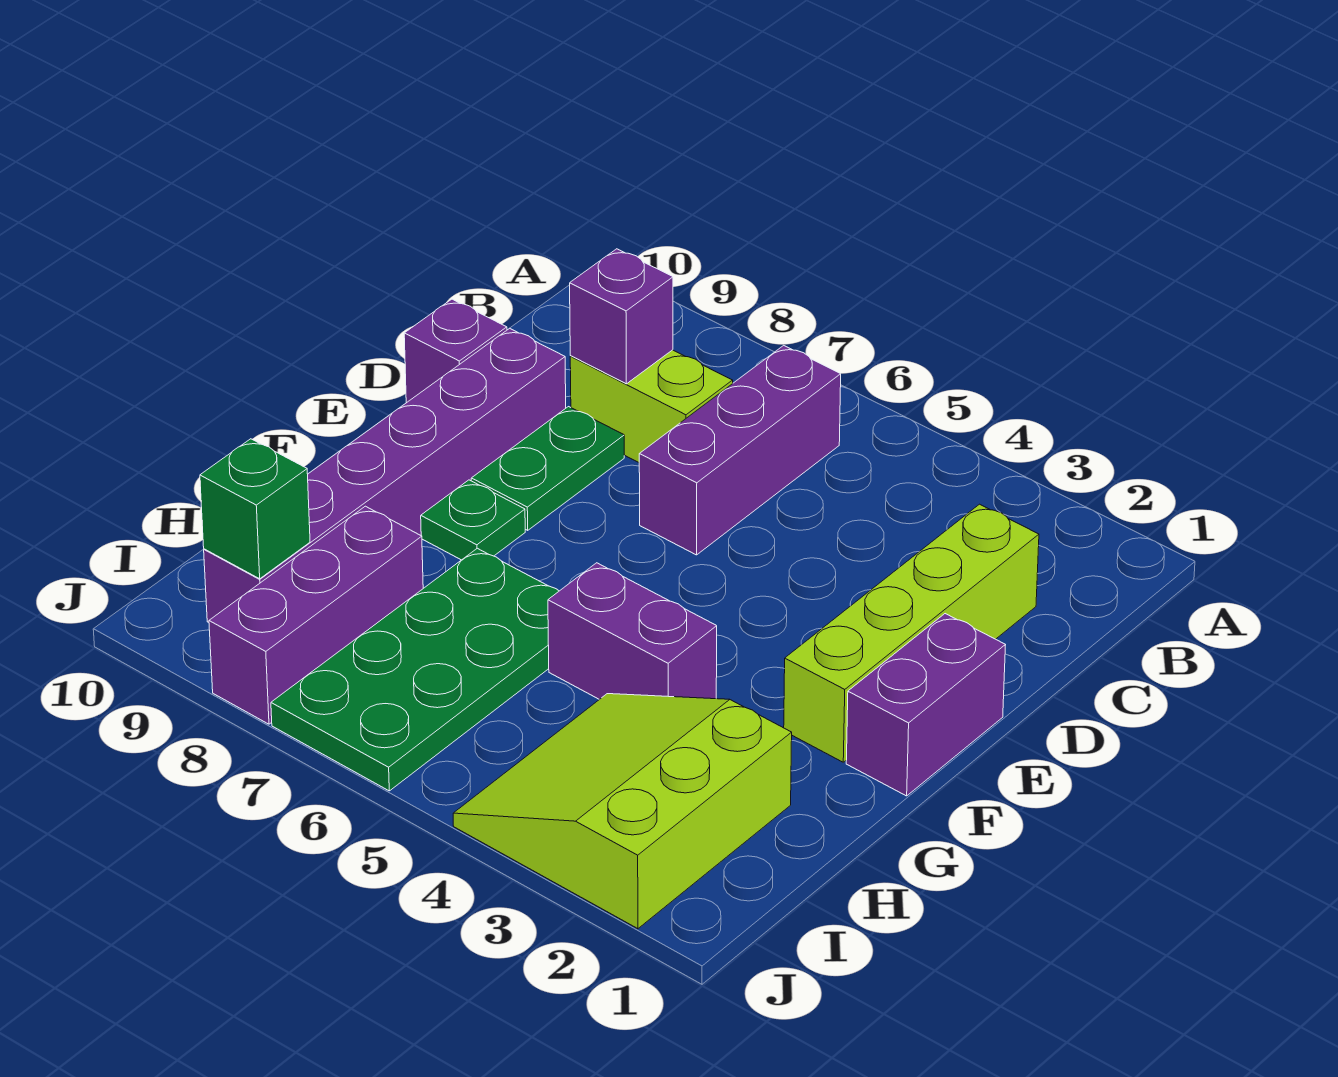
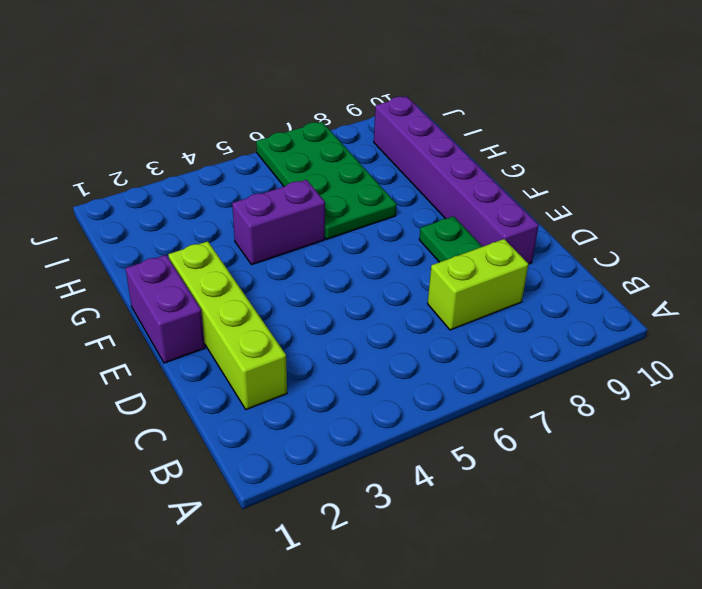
none -> purple 1x3 brick [639,345,841,555]
none -> purple 1x1 brick [404,299,507,403]
none -> green 1x1 plate [421,480,525,560]

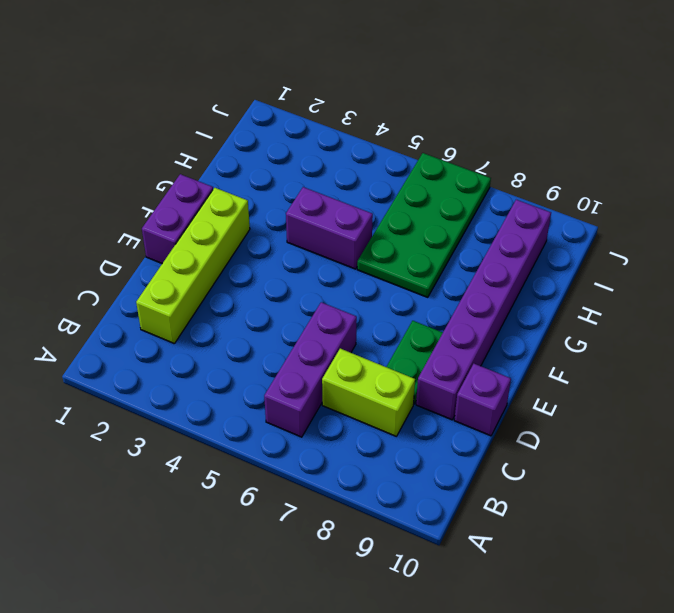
none -> green 1x1 plate [421,480,525,560]
none -> lime 3x3 slope [453,694,792,929]
none -> purple 1x3 brick [209,506,423,724]

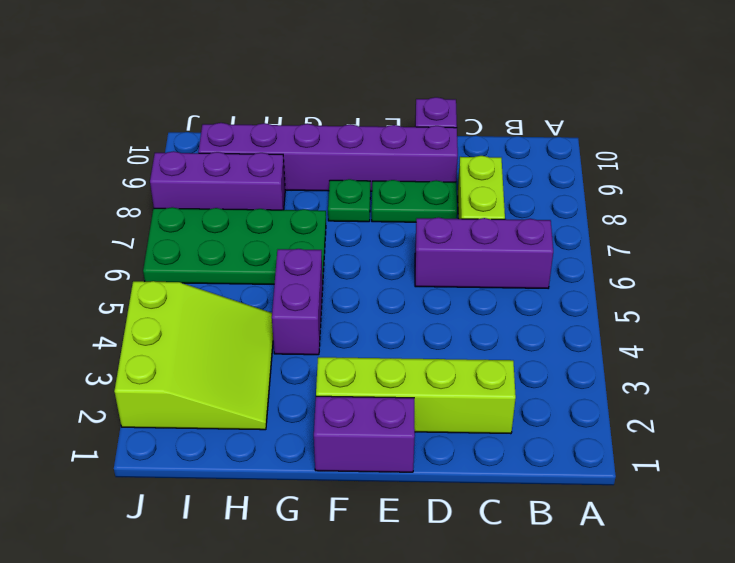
lime 3x3 slope [114,281,273,430] -> lime 3x3 slope turned to [453,694,792,929]
none -> purple 1x1 brick [570,249,673,384]
none -> green 1x1 brick [200,439,310,579]

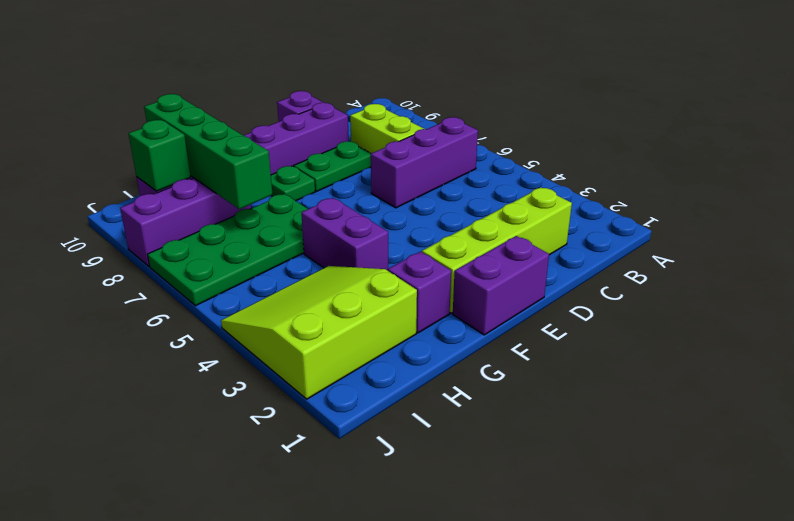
purple 1x1 brick [388,252,451,333] -> purple 1x1 brick moved to [570,249,673,384]
green 1x4 brick [144,94,273,209] -> none

